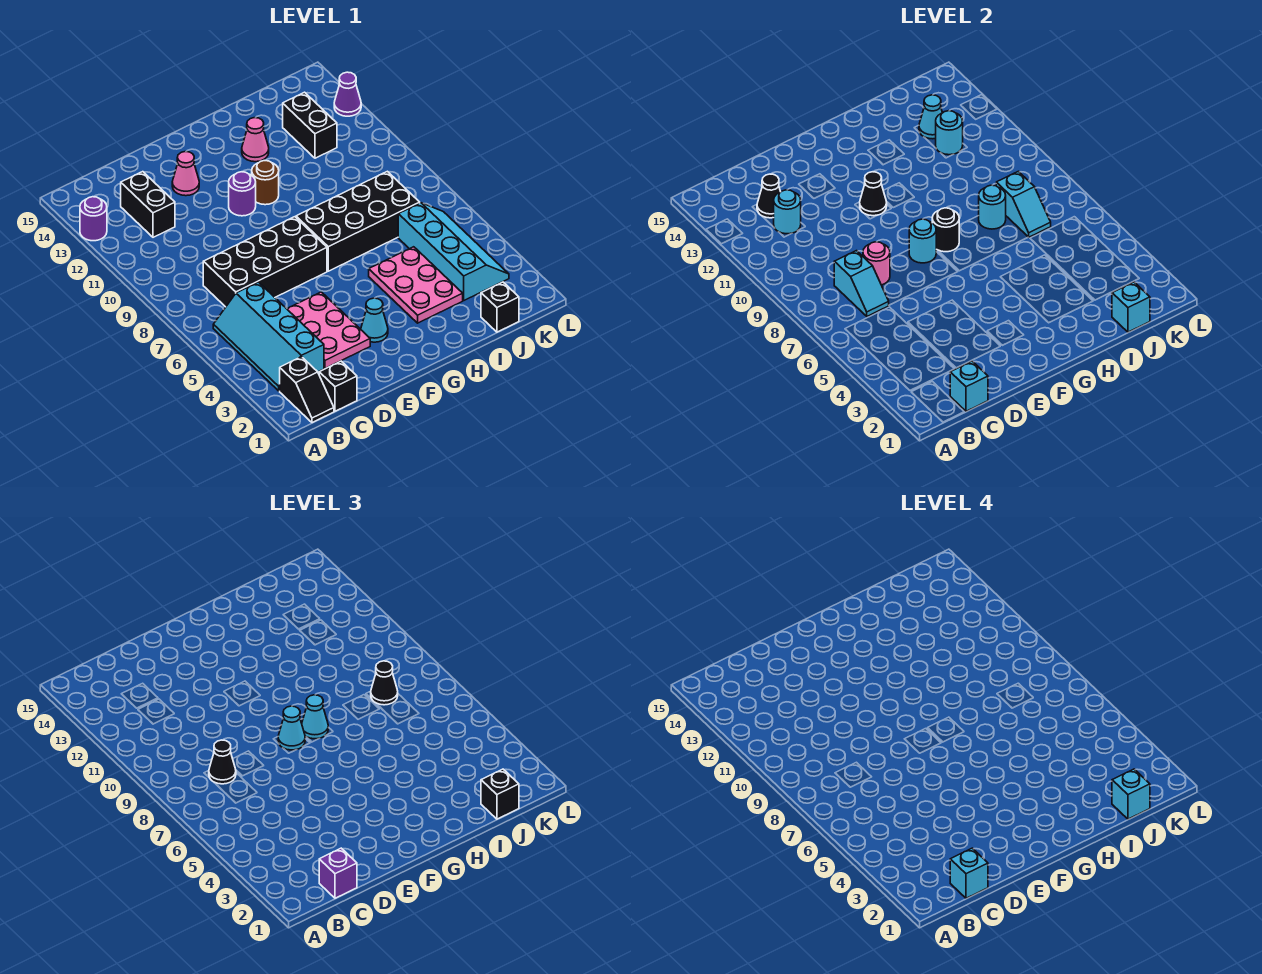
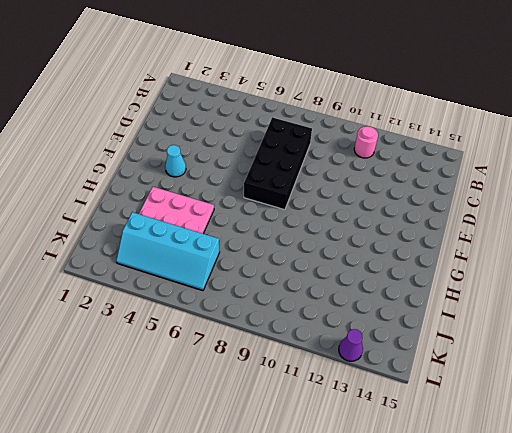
pink 1x1 round brick [354,126,378,158] -> pink 1x1 round brick moved to [863,242,890,285]
none -> purple 1x1 round brick [80,197,107,241]
none -> black 1x2 slope [280,357,334,423]
none -> cyan 2x4 slope [213,282,324,391]
none -> black 1x1 brick [319,361,357,411]

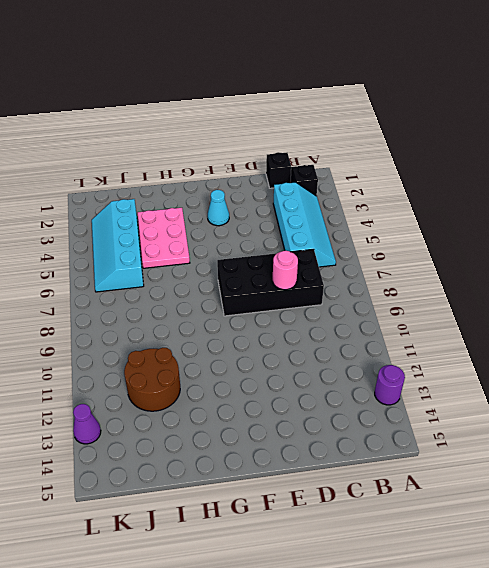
brown 2x2 round brick [124,348,180,411] -> black 1x2 brick [283,92,337,158]
none -> black 1x2 brick [121,172,175,237]
none -> pink 2x3 plate [287,292,370,369]
none -> pink 1x1 cone [172,152,199,196]
none -> purple 1x1 round brick [229,172,256,216]

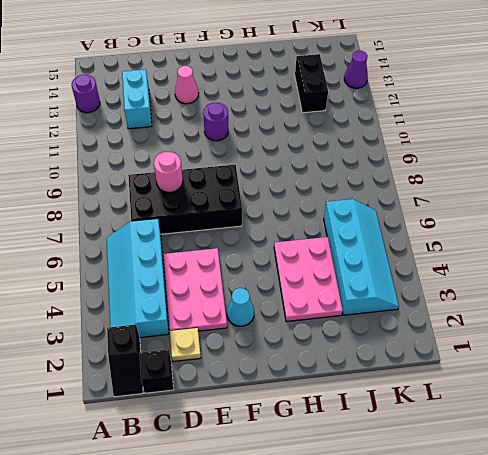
cyan 1x2 brick [122,69,152,129] -> black 1x2 brick [121,172,175,237]
tan 1x1 plate [170,328,201,361] -> none
none -> black 2x4 brick [296,171,420,271]
none -> brown 1x1 round brick [252,161,279,205]
none -> pink 1x1 cone [242,118,269,162]
none -> black 1x1 brick [481,282,519,332]

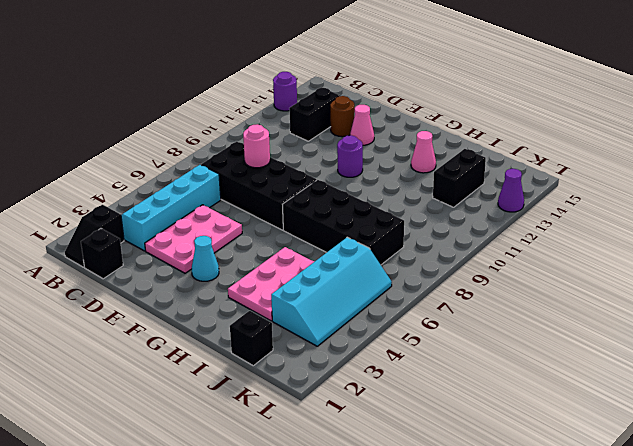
brown 1x1 round brick [330,96,355,137] -> brown 1x1 round brick moved to [252,161,279,205]
none -> cyan 1x1 brick [950,361,988,411]
none -> cyan 1x2 slope [834,251,889,316]
none -> cyan 1x1 round brick [774,190,801,234]
none -> black 1x1 cone [757,174,780,218]

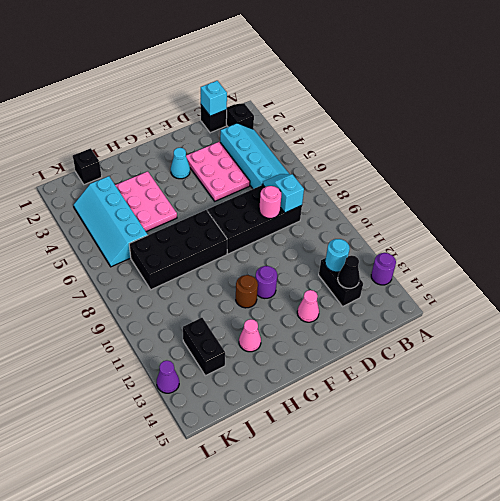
none -> cyan 1x1 round brick [909,219,936,263]
none -> black 1x1 cone [860,172,887,216]
none -> black 1x1 round brick [932,208,959,252]
none -> cyan 1x1 round brick [979,185,1006,229]

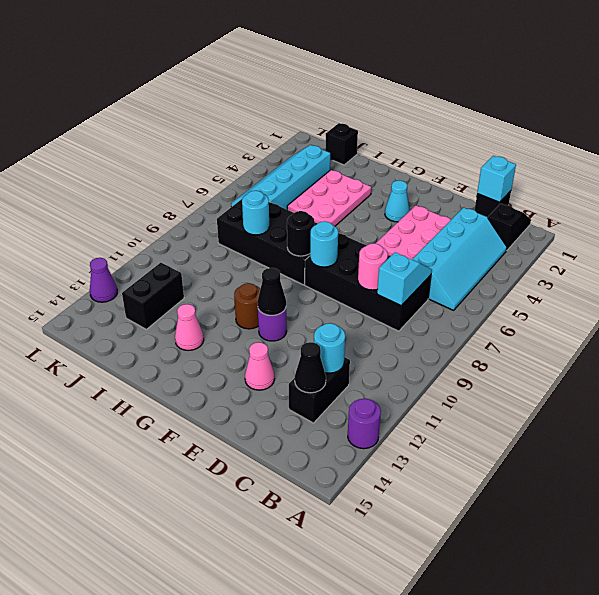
none -> cyan 1x1 brick [1112,282,1150,332]
none -> cyan 1x2 slope [996,171,1051,237]
none -> cyan 1x1 round brick [936,111,963,155]
none -> cyan 1x1 cone [919,95,942,139]

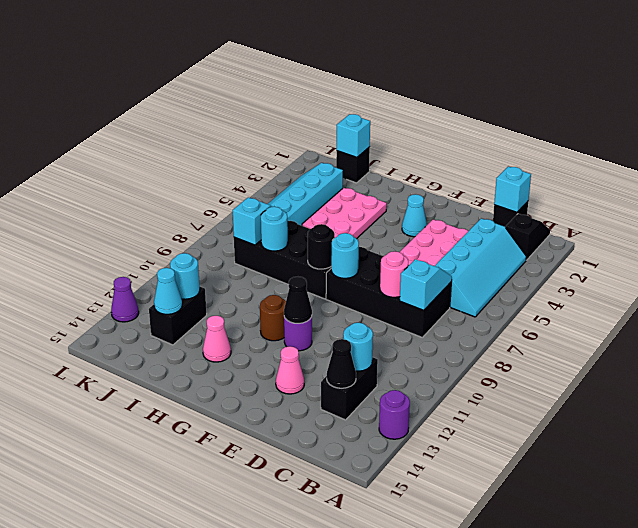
none -> purple 1x1 brick [319,848,357,898]
none -> black 1x1 cone [209,740,236,784]
none -> cyan 1x1 cone [278,706,305,750]
none -> cyan 1x1 cone [302,695,328,739]

